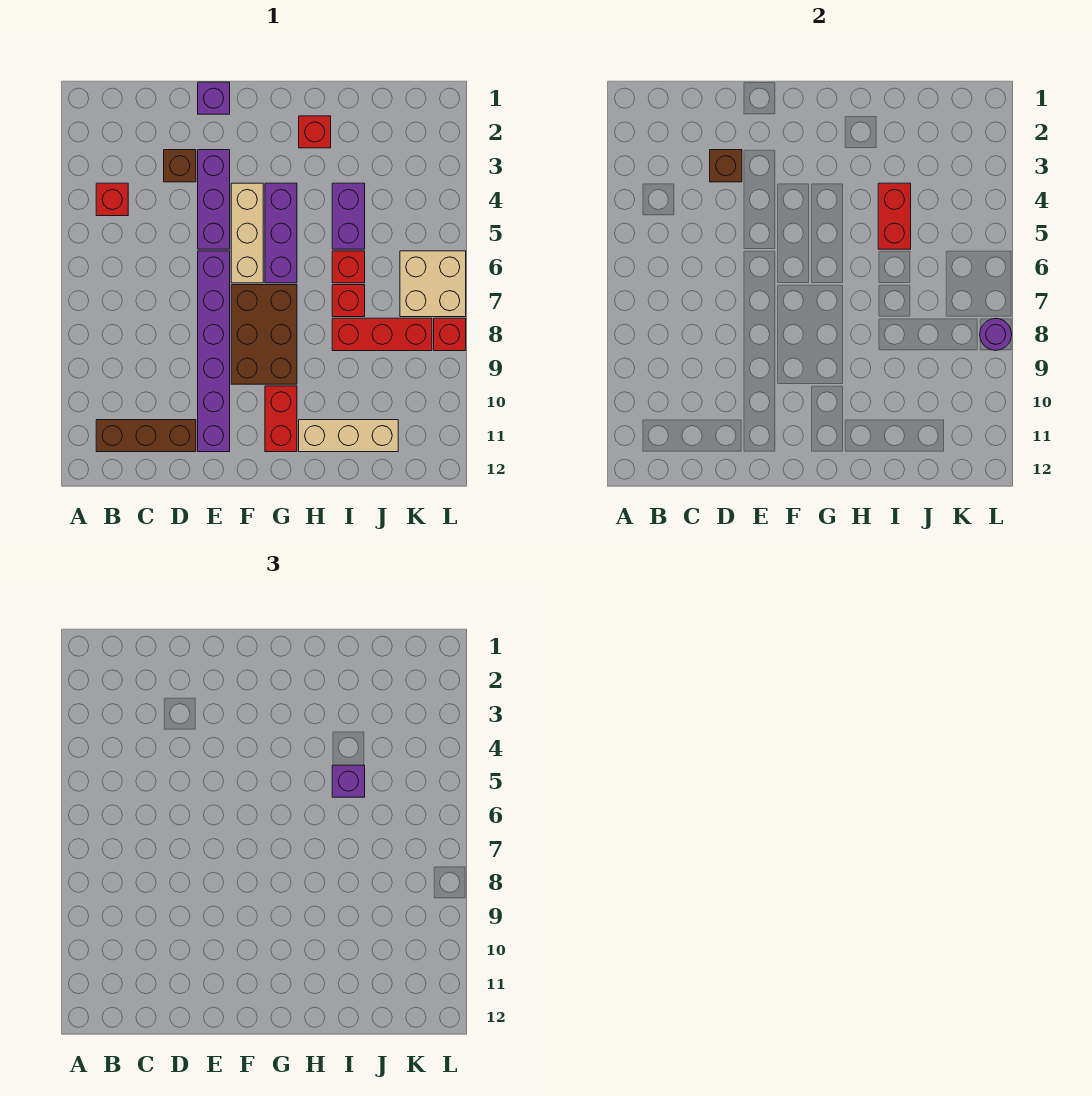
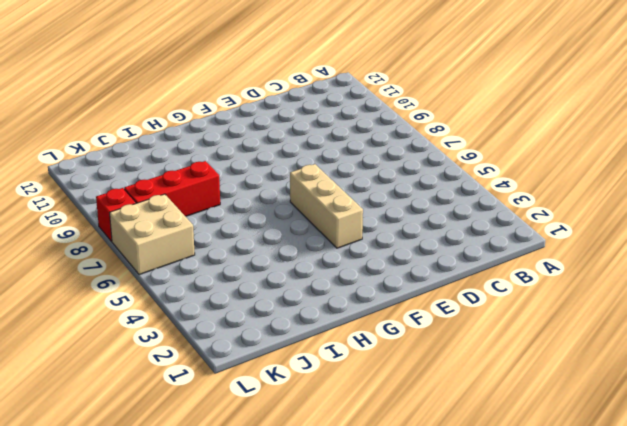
none -> red 1x1 brick [96,183,128,216]
none -> brown 1x3 brick [96,420,196,452]
none -> brown 1x1 brick [164,150,196,182]

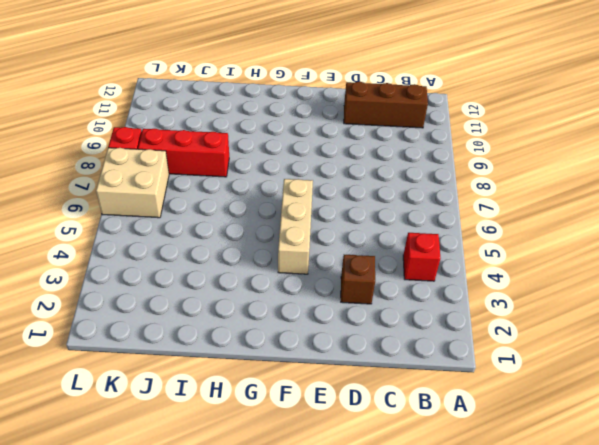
none -> purple 1x1 brick [198,82,230,114]
none -> purple 1x3 brick [198,150,230,249]
none -> purple 1x6 brick [198,251,230,452]

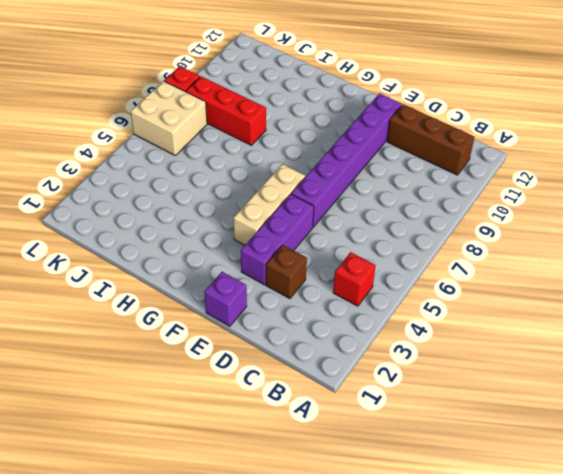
none -> brown 2x3 brick [231,285,297,384]
none -> purple 1x3 brick [265,183,297,283]
none -> red 1x2 brick [265,386,297,452]

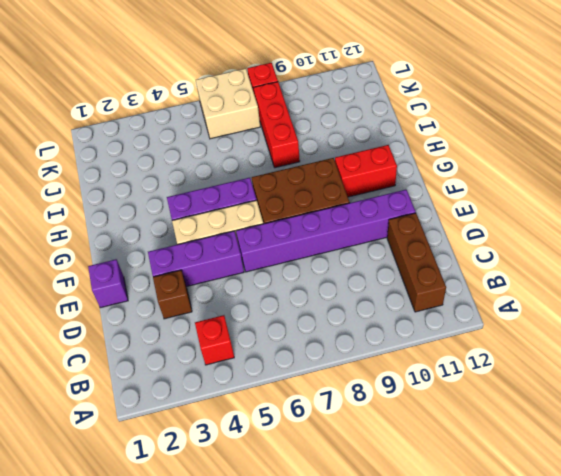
none -> red 1x1 brick [299,116,331,148]
none -> tan 1x3 brick [299,420,398,452]
none -> purple 1x2 brick [332,183,365,249]

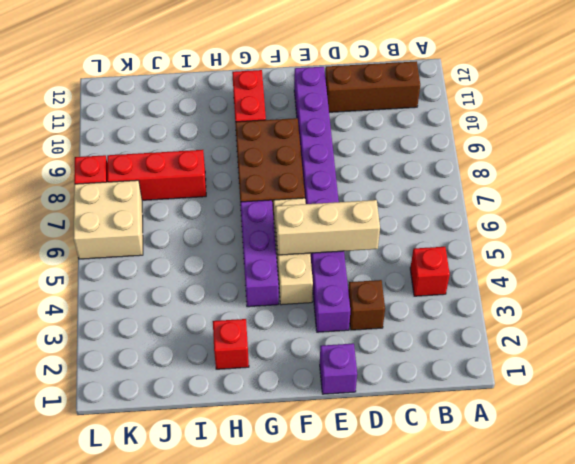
tan 1x3 brick [275,200,380,255] -> tan 1x3 brick moved to [299,420,398,452]
none -> purple 1x2 brick [332,183,365,249]
none -> red 1x1 brick [332,251,365,283]
none -> red 1x1 brick [332,285,365,317]

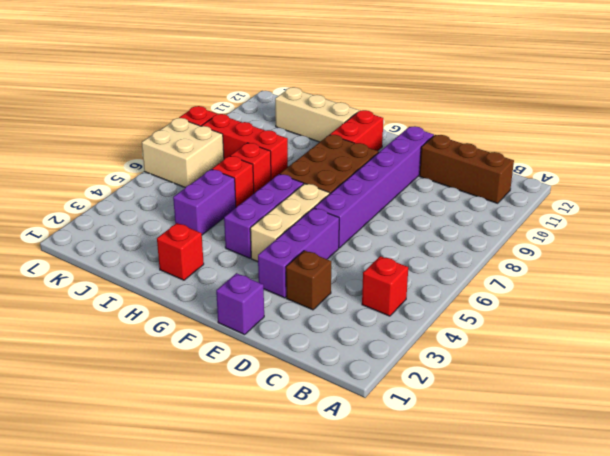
none -> brown 1x1 brick [710,150,742,182]
none -> red 1x2 brick [878,183,911,249]
none -> purple 1x1 round brick [980,318,1012,351]

